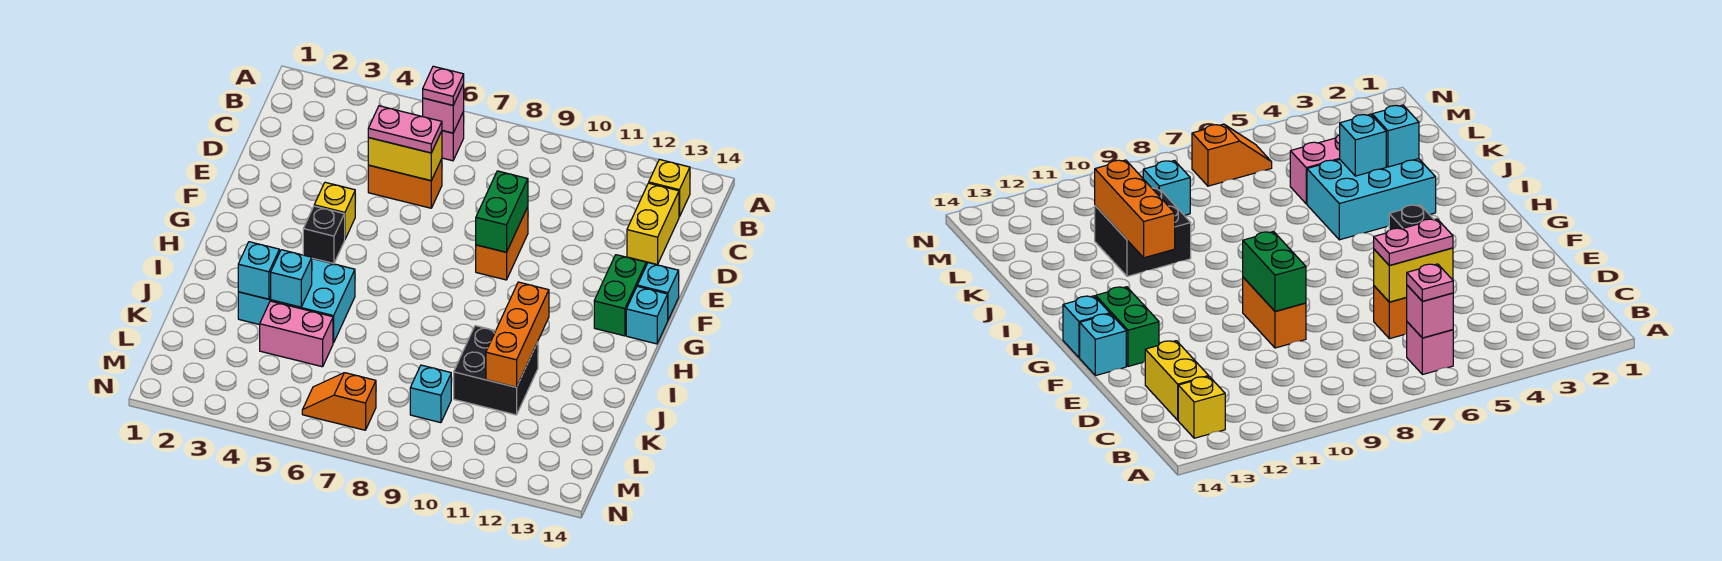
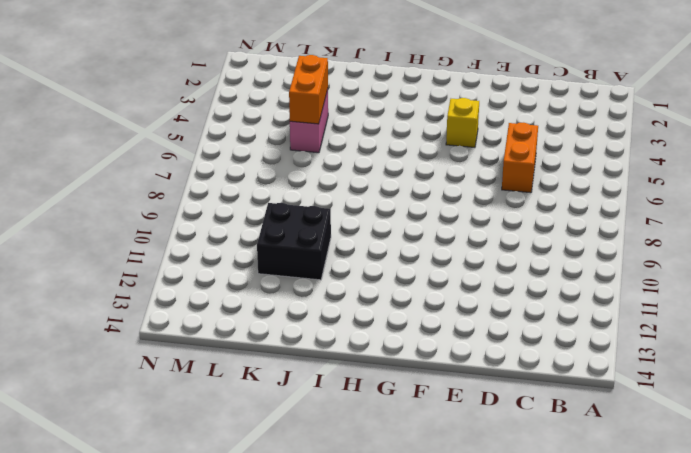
orange 1x2 brick [289,55,328,124] -> orange 1x2 brick turned to [476,207,528,280]
none -> pink 1x1 brick [442,111,464,161]
none -> yellow 1x1 brick [649,159,690,217]
none -> yellow 1x2 brick [627,183,679,265]

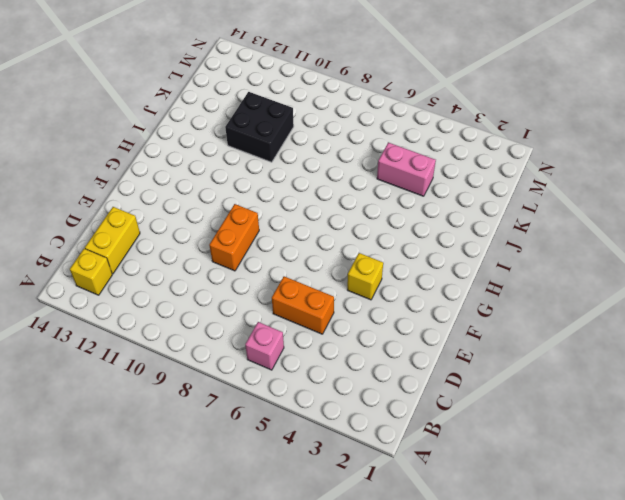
none -> green 1x2 brick [594,255,646,336]
none -> cyan 1x1 brick [637,263,679,320]
none -> black 1x1 brick [303,206,345,264]

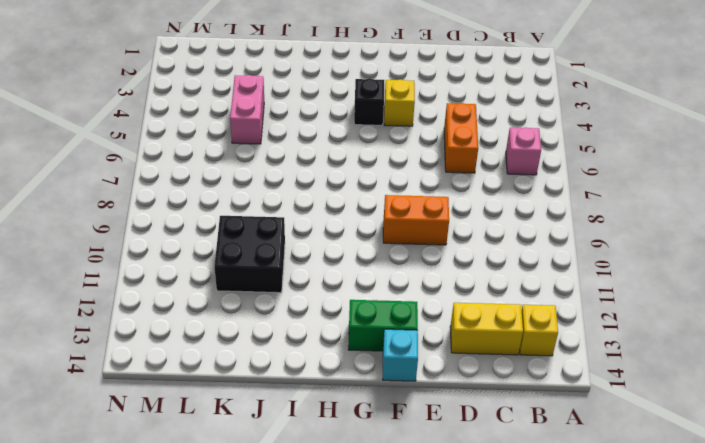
none -> cyan 1x1 brick [626,286,668,344]
none -> cyan 2x3 brick [238,250,355,343]
none -> cyan 1x1 brick [410,365,451,423]

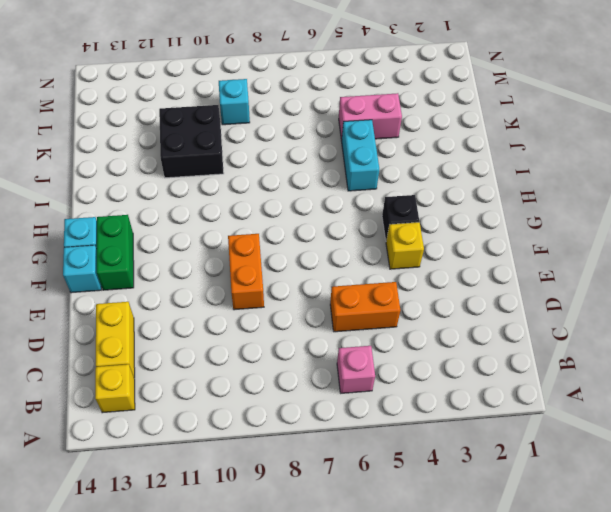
cyan 1x2 brick [342,120,379,191] -> cyan 2x3 brick [238,250,355,343]
none -> orange 1x2 slope [302,373,376,430]
none -> pink 1x1 brick [423,84,464,133]
none -> yellow 1x2 brick [368,131,442,181]

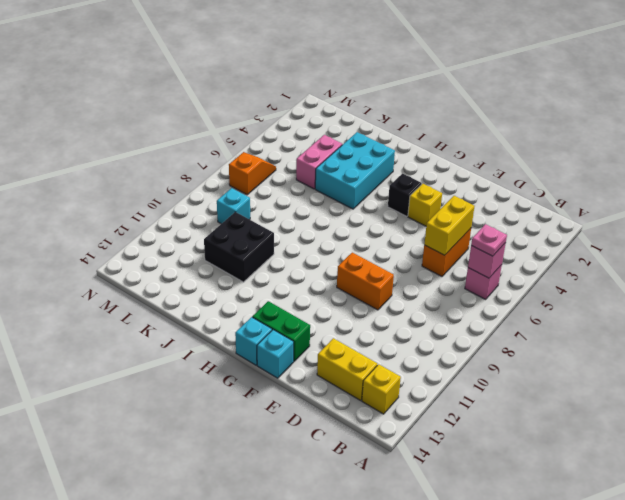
none -> green 1x2 brick [476,171,528,252]
none -> orange 1x3 brick [486,282,549,387]
none -> cyan 1x1 brick [238,242,279,299]

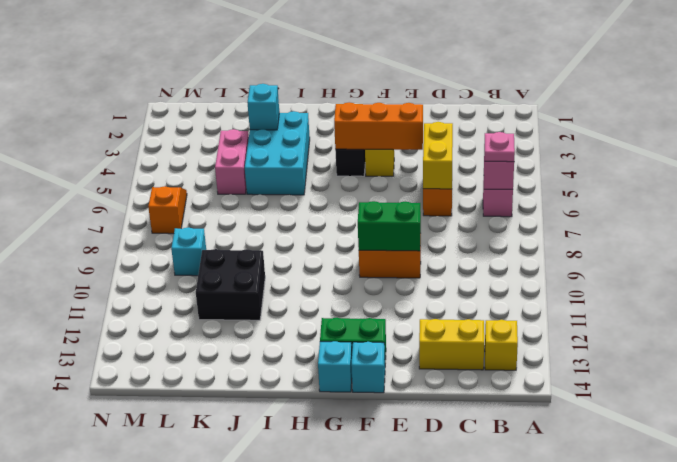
orange 1x3 brick [334,102,423,150] -> orange 1x3 brick moved to [486,282,549,387]
none -> cyan 1x1 brick [271,250,312,307]
none -> pink 1x2 plate [368,106,442,153]

